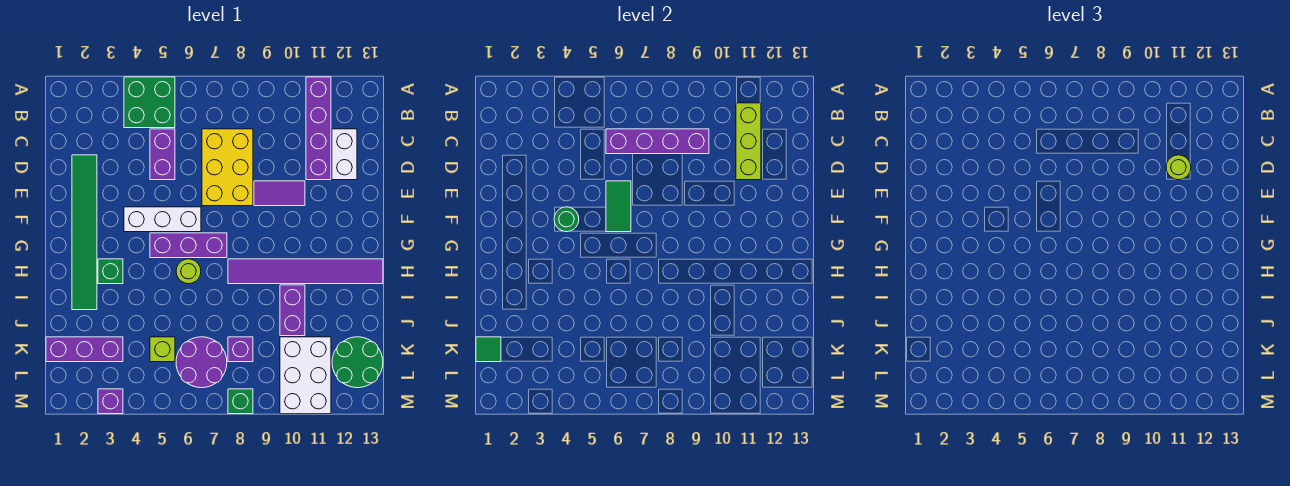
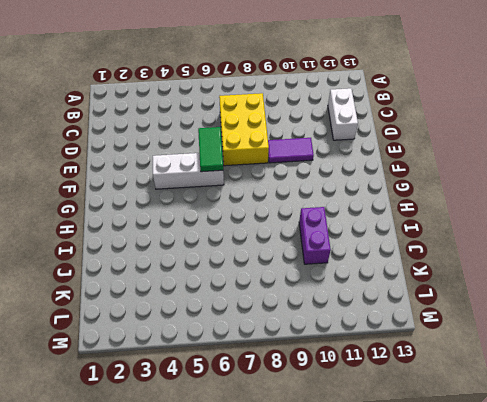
none -> green 2x2 brick [124,77,175,128]
none -> purple 1x4 brick [306,77,331,180]
none -> purple 1x2 brick [150,129,175,180]

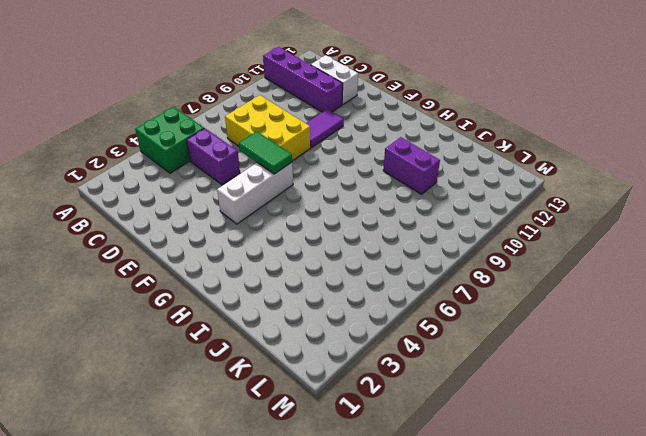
none -> green 1x6 tile [72,155,97,310]
none -> purple 1x3 brick [150,233,227,258]
none -> green 1x1 brick [98,259,123,284]

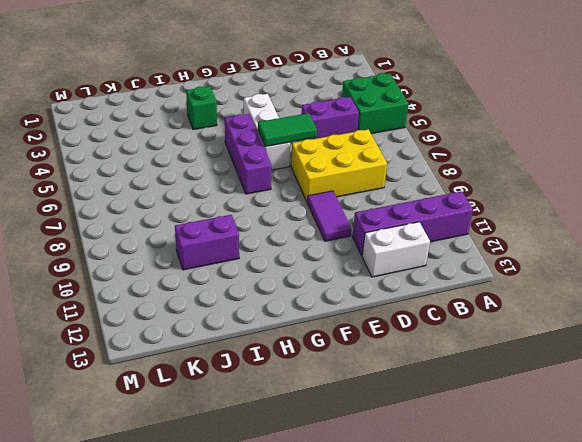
none -> green 1x6 tile [72,155,97,310]
none -> lime 1x1 round brick [176,259,201,284]
none -> purple 1x6 tile [228,259,383,284]

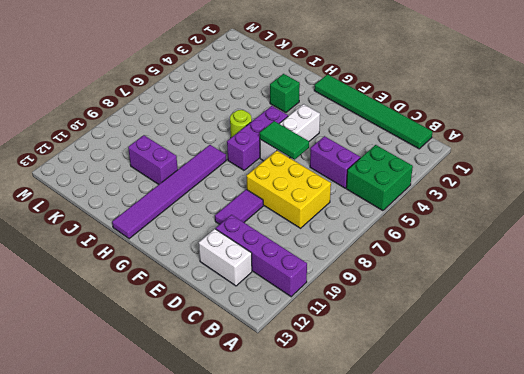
green 1x6 tile [314,74,432,149] -> green 1x6 tile moved to [72,155,97,310]
none -> purple 1x3 brick [46,337,123,362]
none -> lime 1x1 brick [150,337,175,362]
none -> purple 2x2 round brick [176,337,227,388]

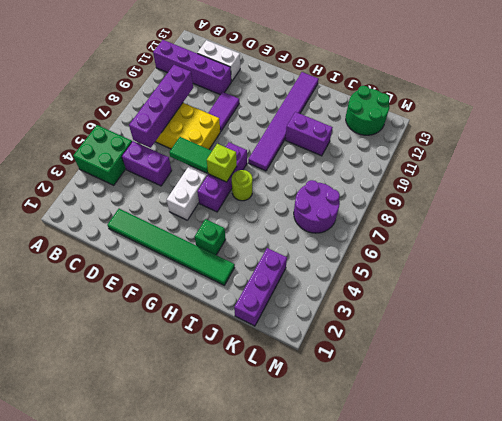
lime 1x1 brick [207,144,237,182] -> lime 1x1 brick moved to [150,337,175,362]
none -> purple 1x1 brick [228,337,253,362]
none -> white 2x3 brick [280,337,331,414]
none -> purple 1x1 brick [98,389,123,414]

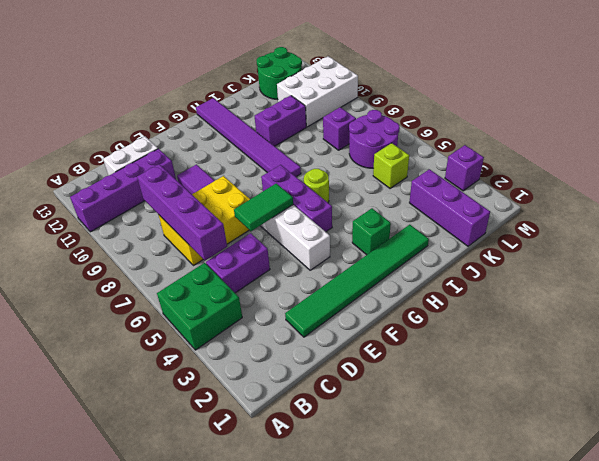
none -> green 1x1 brick [228,389,253,414]
none -> lime 1x3 brick [736,103,761,180]
none -> green 1x1 round brick [554,207,579,232]

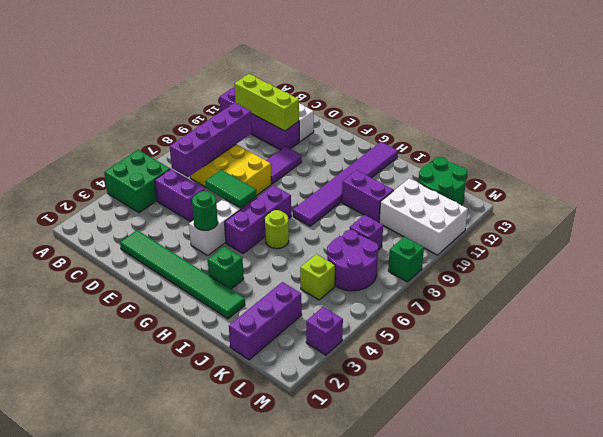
none -> green 1x1 tile [476,337,501,362]
none -> lime 1x1 round brick [1166,155,1191,180]

